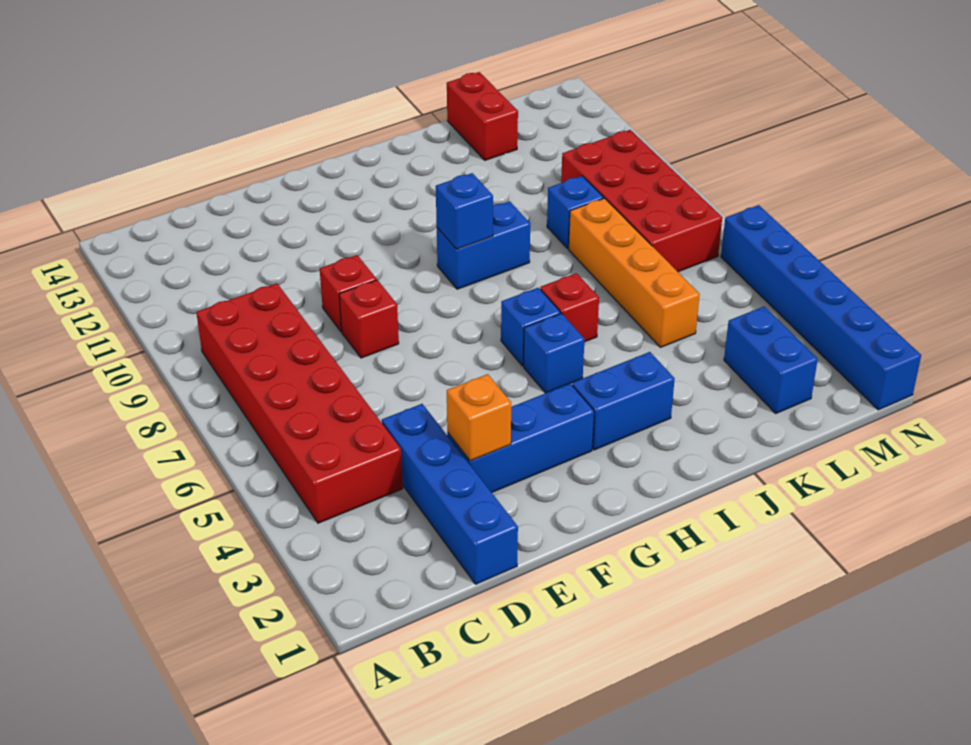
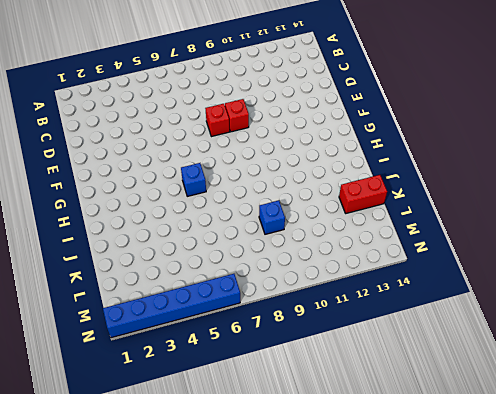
none -> red 2x6 brick [196,283,403,523]
none -> blue 1x4 brick [382,404,518,584]
none -> blue 1x3 brick [447,384,594,492]

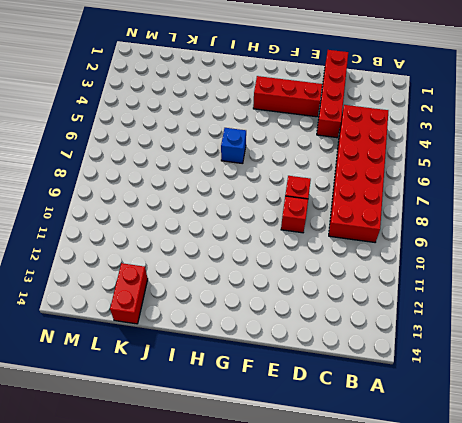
red 1x4 brick [317,50,348,138] -> blue 1x4 brick [382,404,518,584]
red 1x3 brick [253,76,322,117] -> blue 1x3 brick [447,384,594,492]
none -> blue 1x2 brick [572,352,675,450]
none -> blue 1x1 brick [524,313,585,393]
none -> blue 1x2 brick [437,201,530,289]

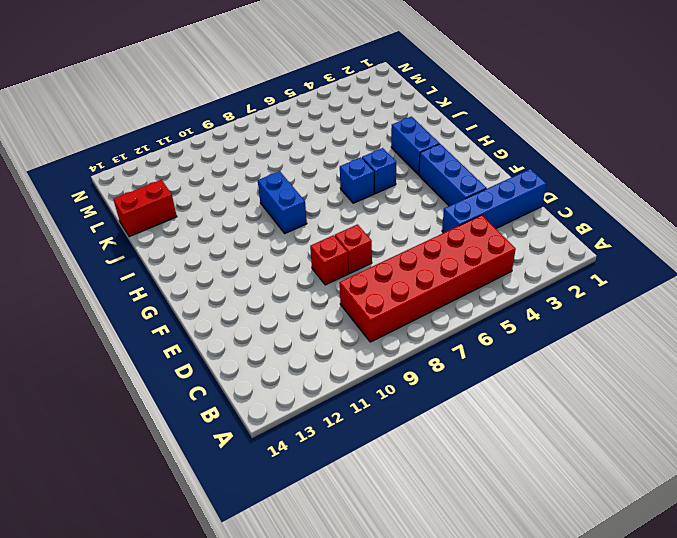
none -> red 1x1 brick [540,273,599,342]
none -> orange 1x4 brick [569,198,700,347]
none -> blue 1x1 brick [547,176,604,248]

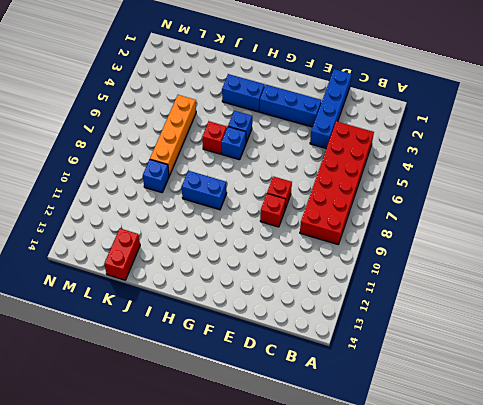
none -> blue 1x2 brick [724,307,818,413]
none -> red 2x4 brick [561,130,722,272]
none -> blue 1x6 brick [721,205,921,410]

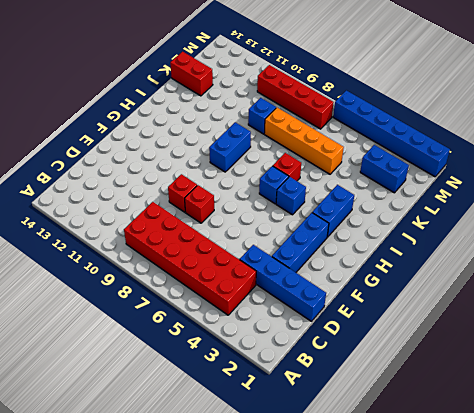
red 1x4 brick [257,65,334,129] -> red 2x4 brick [561,130,722,272]
none -> orange 1x1 brick [447,374,511,461]
none -> blue 1x1 brick [436,173,493,249]

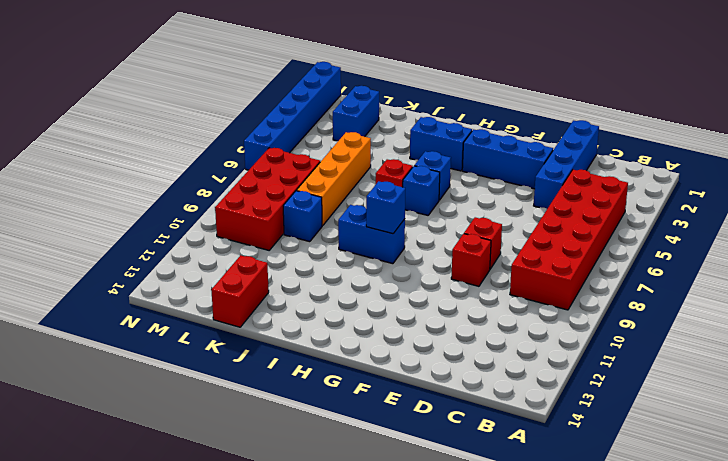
none -> orange 1x1 brick [447,374,511,461]

